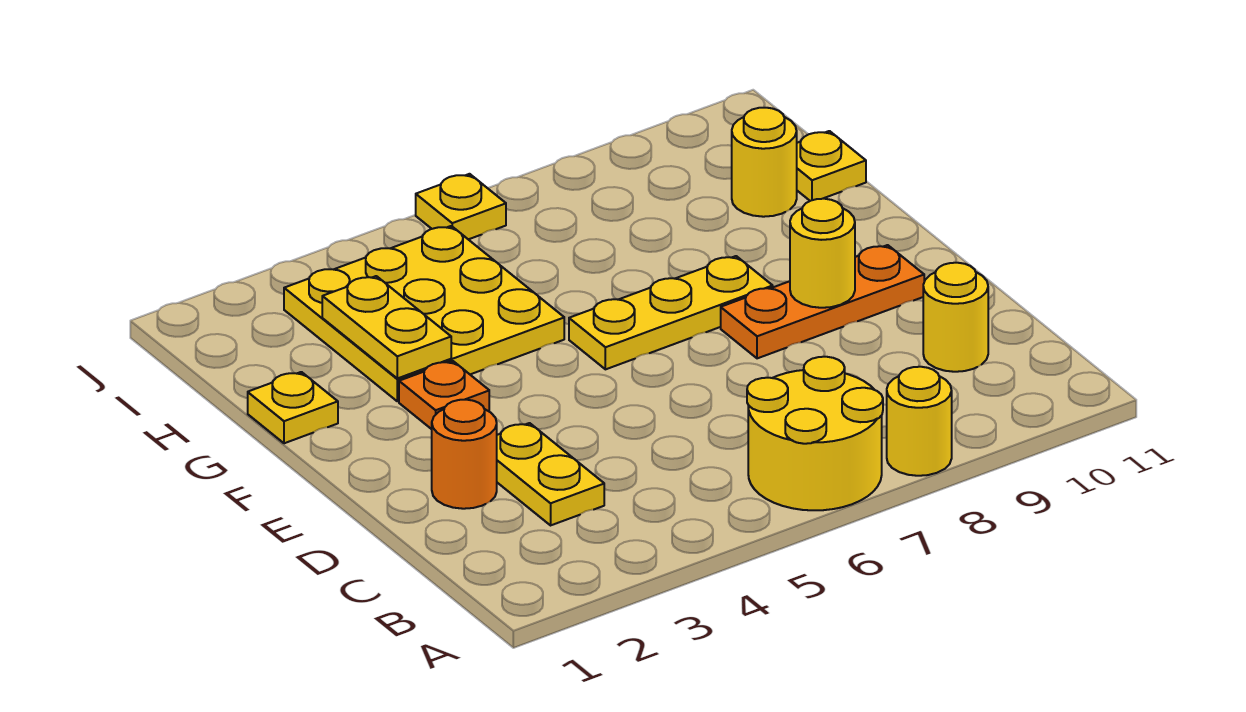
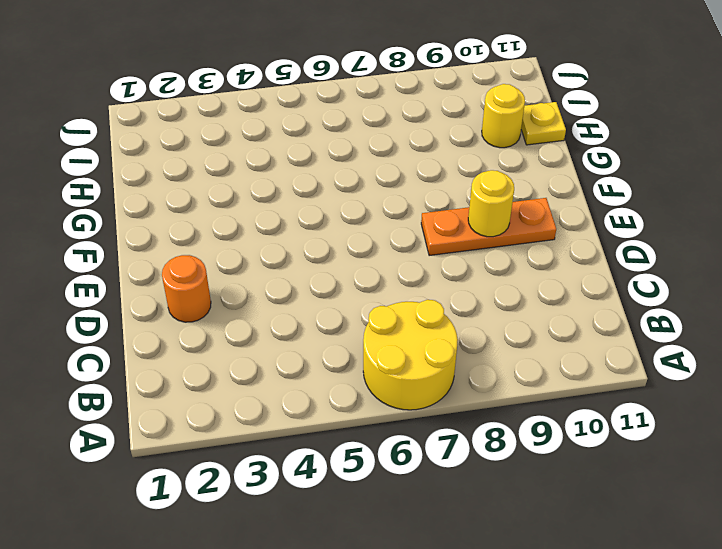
none -> yellow 1x1 round brick [887,367,952,476]
none -> yellow 1x2 plate [497,423,604,525]
none -> yellow 1x1 round brick [923,263,988,372]

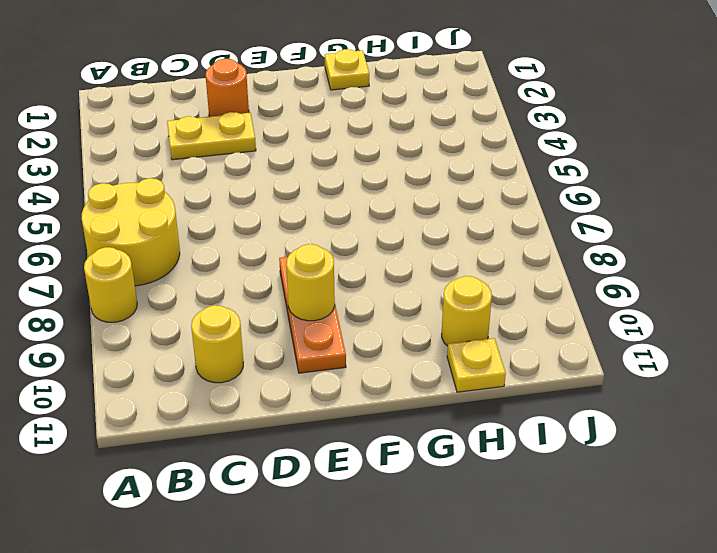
none -> orange 1x1 plate [399,361,489,429]
none -> yellow 1x3 plate [569,256,773,369]
none -> yellow 3x3 plate [284,226,564,401]

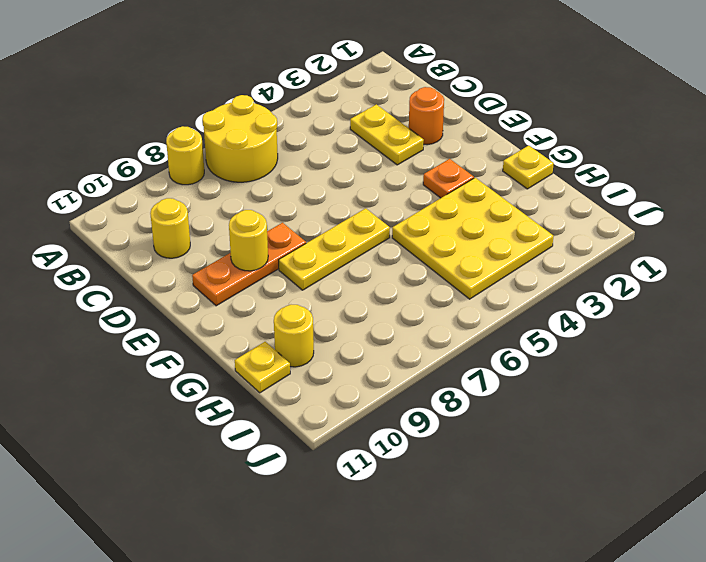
none -> yellow 1x1 plate [416,174,506,239]
none -> yellow 1x2 plate [322,276,451,378]

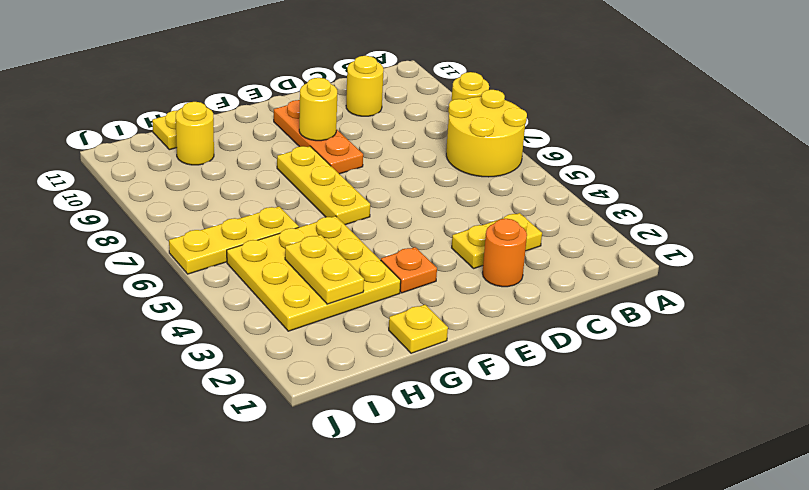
yellow 1x2 plate [285,235,364,304] -> yellow 1x2 plate turned to [322,276,451,378]
yellow 1x3 plate [169,207,299,274] -> yellow 1x1 plate [416,174,506,239]

